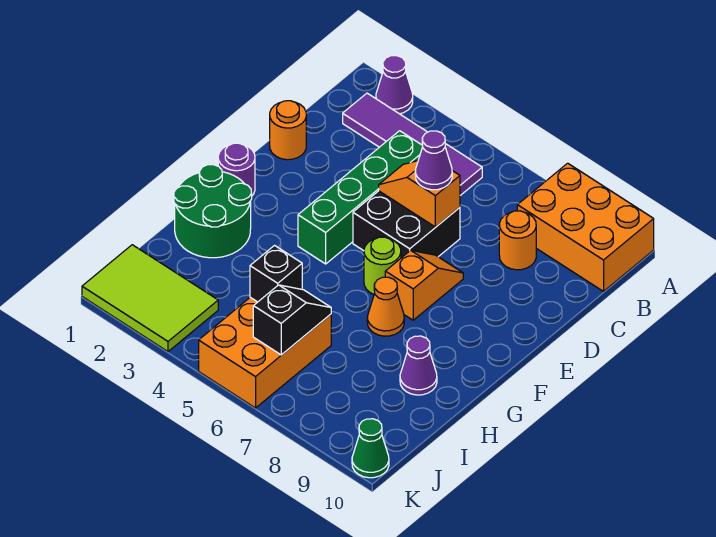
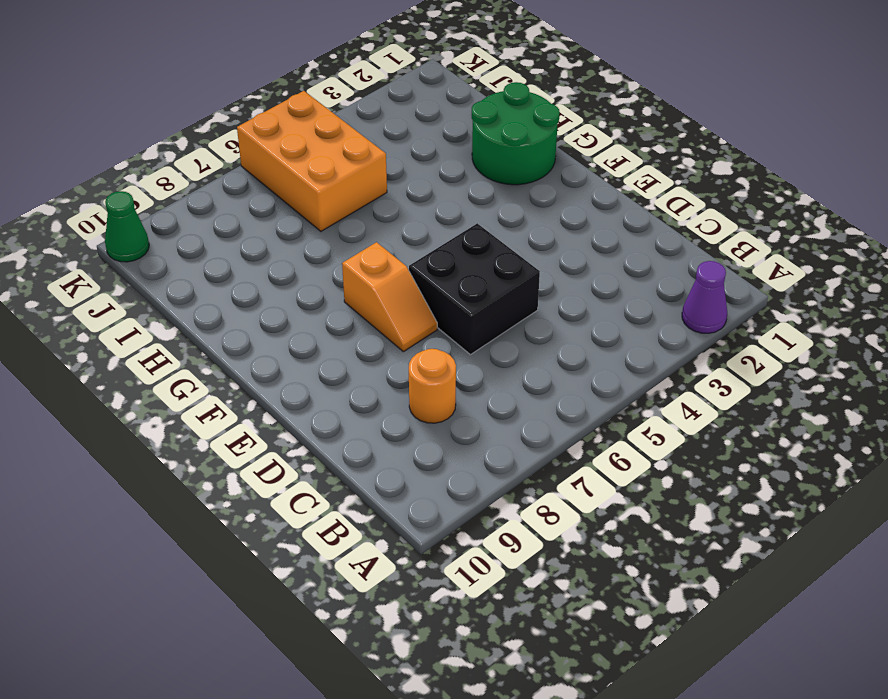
none -> orange 2x3 brick [517,163,654,291]
none -> purple 1x4 tile [343,93,482,195]
none -> green 1x4 brick [298,131,423,264]

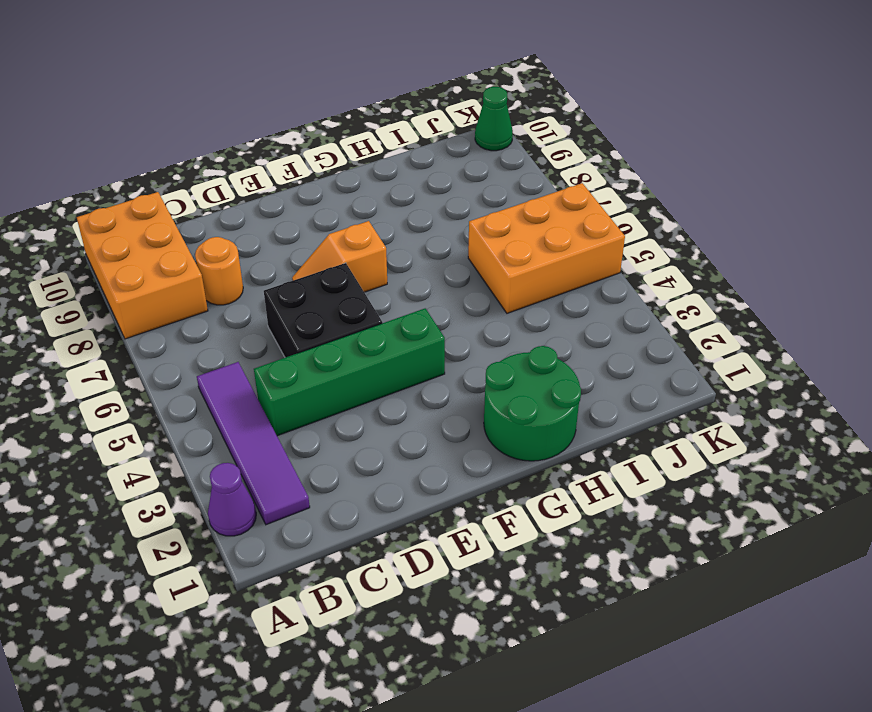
none -> orange 1x1 round brick [270,101,306,160]
none -> purple 1x1 round brick [218,143,255,195]
none -> lime 1x1 round brick [364,237,401,294]

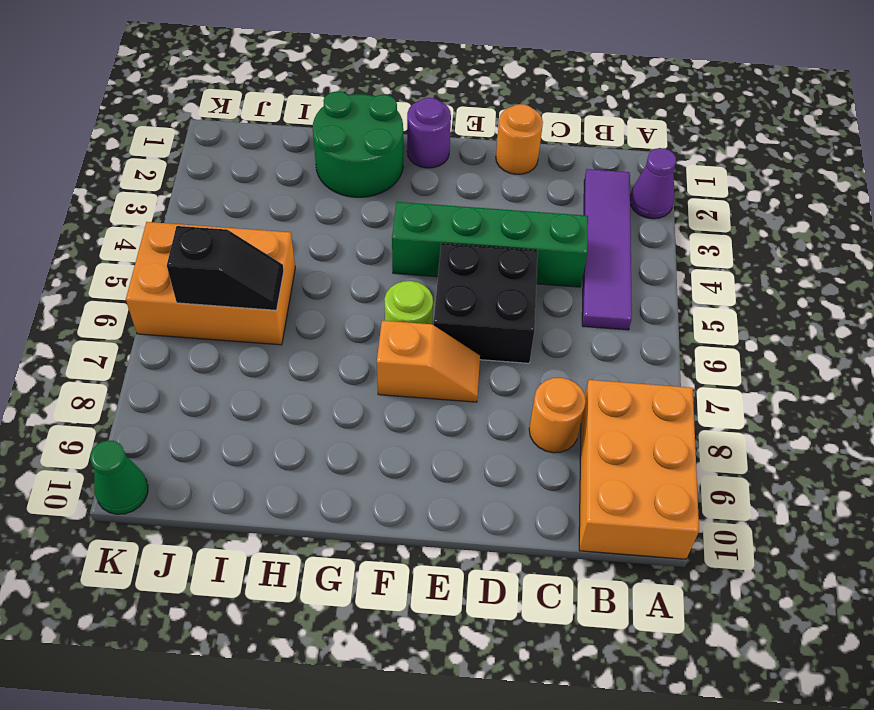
none -> orange 1x1 cone [367,277,404,336]
none -> purple 1x1 cone [400,336,437,395]
none -> lime 2x3 tile [82,245,218,352]

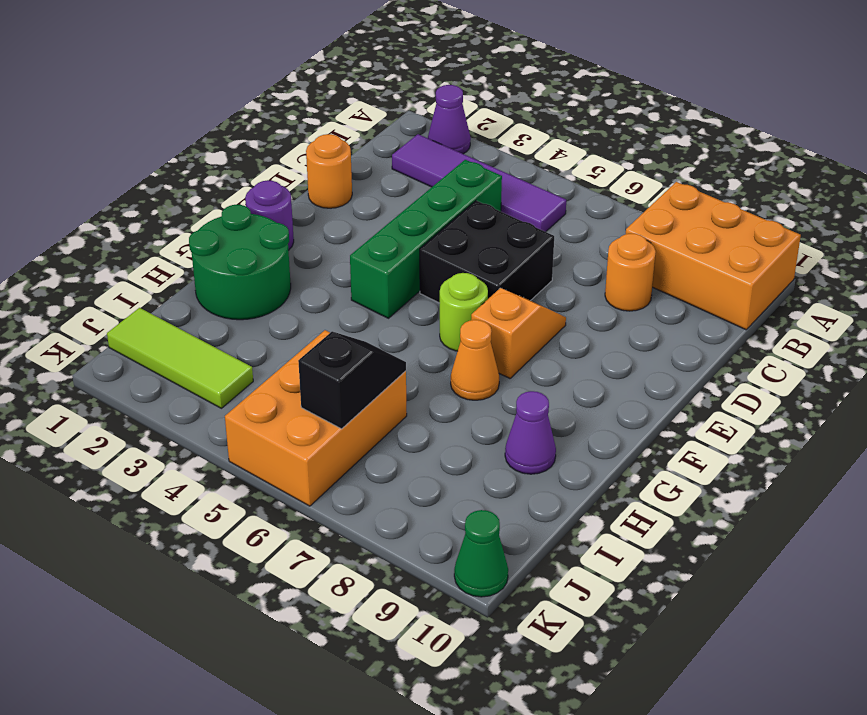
lime 1x3 tile [107,308,253,408] -> lime 2x3 tile [82,245,218,352]
none -> orange 1x2 slope [379,161,460,227]
none -> black 1x1 brick [250,246,302,302]
none -> purple 1x1 cone [415,131,452,190]

